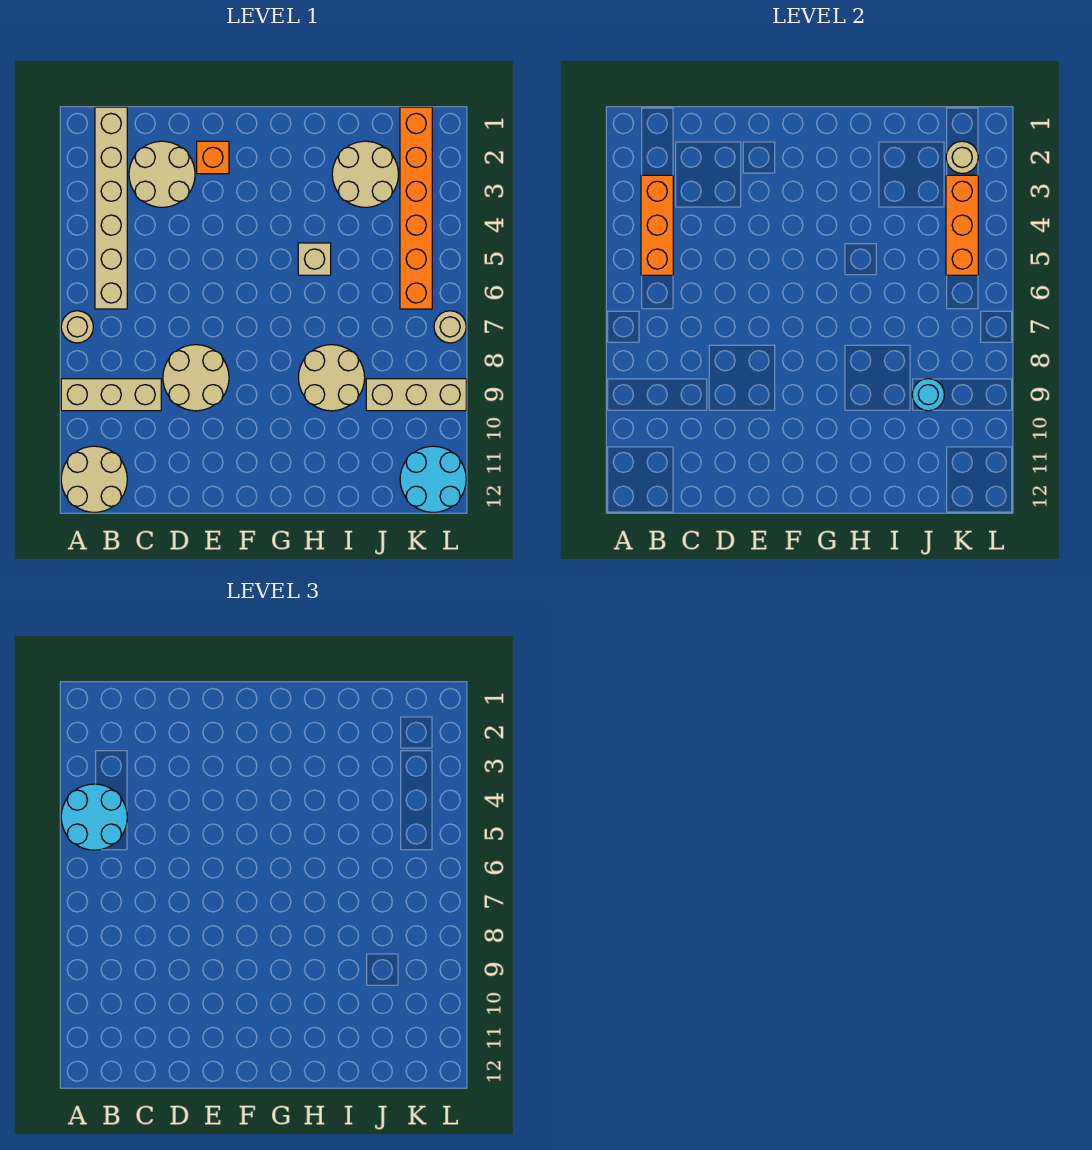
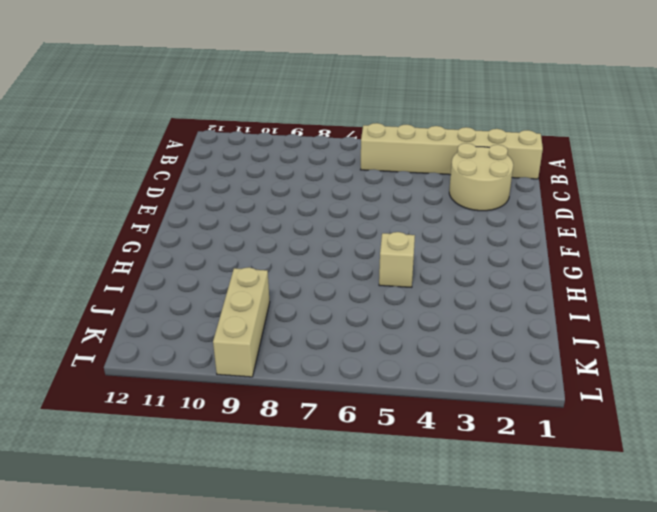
none -> tan 1x1 round brick [61,311,93,343]
none -> tan 1x3 brick [61,379,161,411]
none -> tan 2x2 round brick [61,446,127,512]

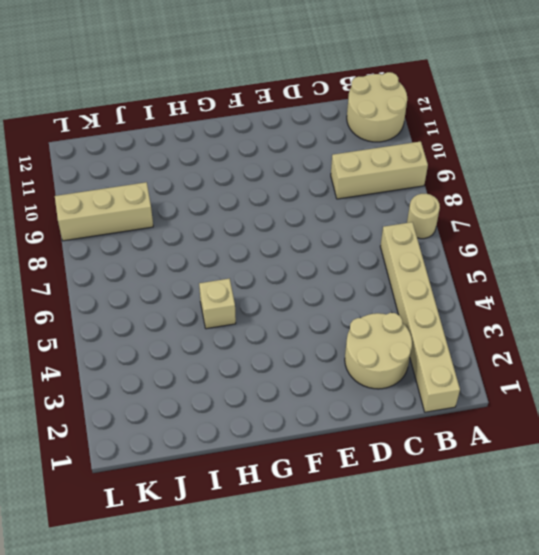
none -> tan 2x2 round brick [163,345,229,411]
none -> orange 1x1 brick [197,141,229,174]
none -> tan 2x2 round brick [298,345,365,411]

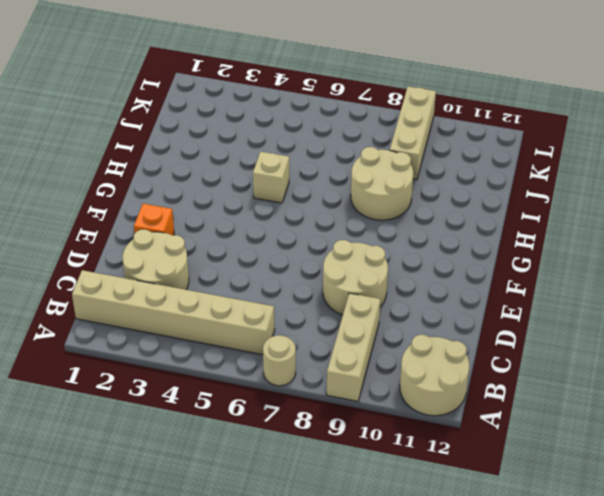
none -> tan 2x2 round brick [332,141,398,207]
none -> orange 1x6 brick [400,107,432,309]
none -> cyan 2x2 round brick [400,446,466,512]

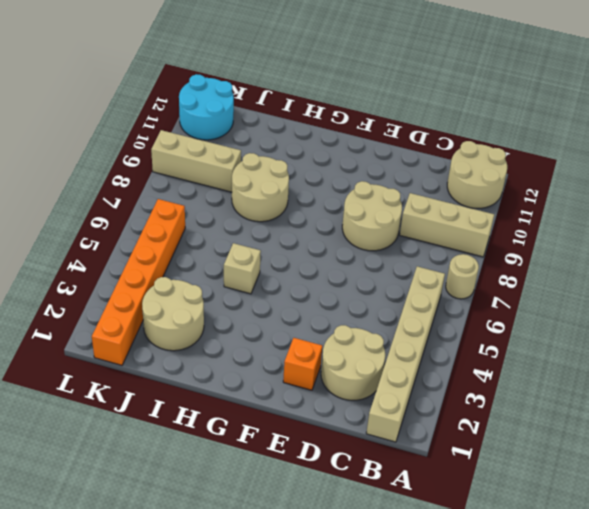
none -> tan 1x1 round brick [434,311,466,343]
none -> orange 1x3 brick [641,175,673,275]
none -> cyan 1x1 round brick [912,379,944,411]

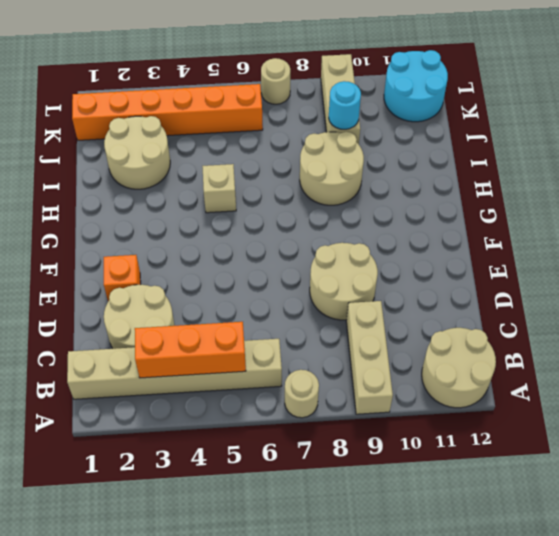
none -> tan 1x1 round brick [946,141,978,174]
none -> orange 1x3 brick [946,175,978,275]
none -> cyan 2x2 round brick [61,784,127,850]

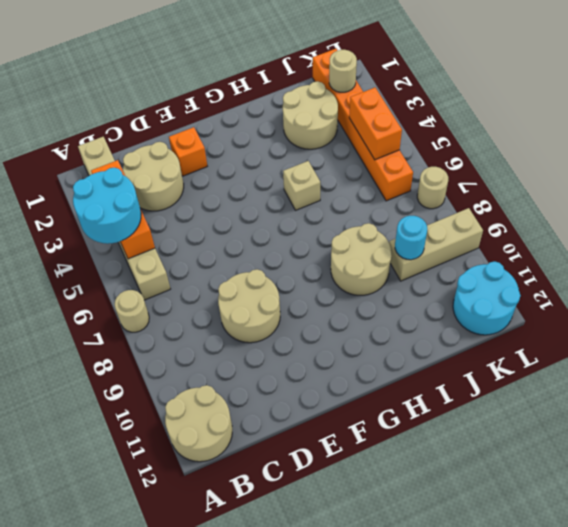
orange 1x2 brick [349,88,402,160] -> orange 1x3 brick [946,175,978,275]
none -> tan 1x3 brick [61,379,161,411]

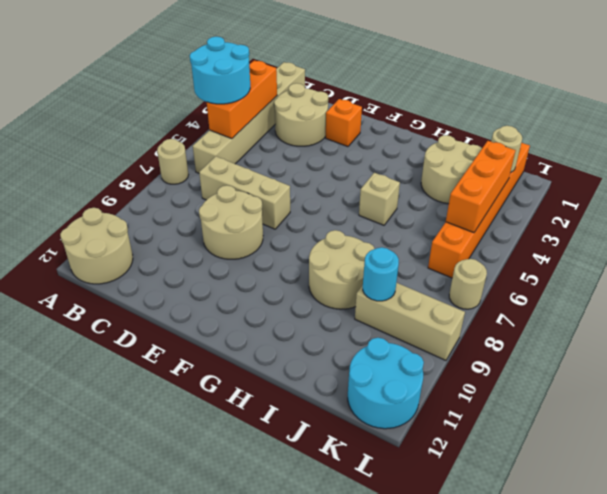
tan 1x3 brick [199,156,290,229] -> tan 1x3 brick moved to [61,379,161,411]

